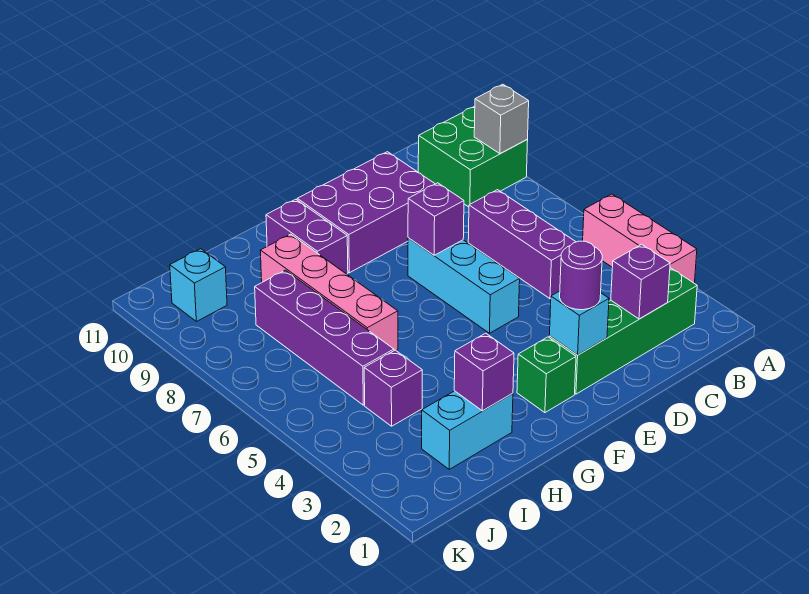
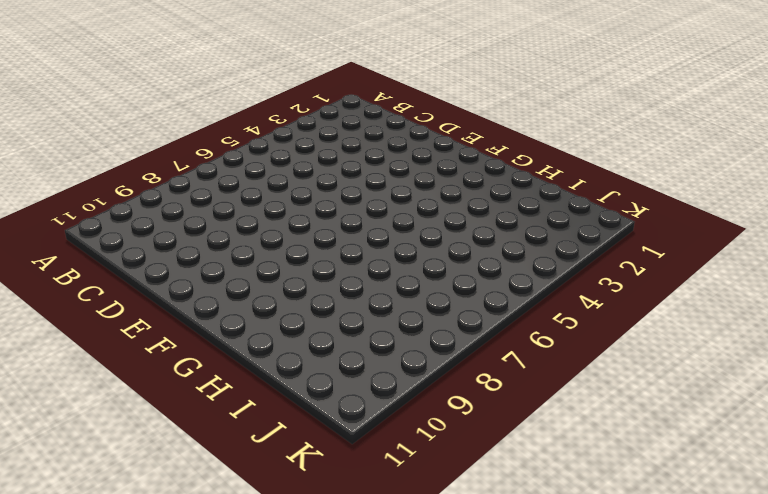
none -> pink 1x3 brick [583,194,697,283]
none -> green 2x2 brick [418,106,528,207]
none -> green 1x4 brick [549,268,697,394]

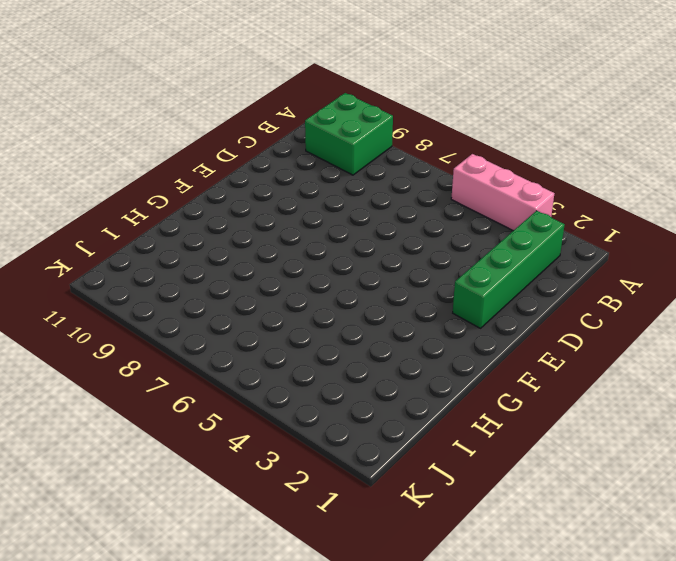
none -> purple 1x3 brick [468,190,576,299]
none -> purple 2x3 brick [297,152,435,273]
none -> cyan 1x3 brick [408,238,520,333]

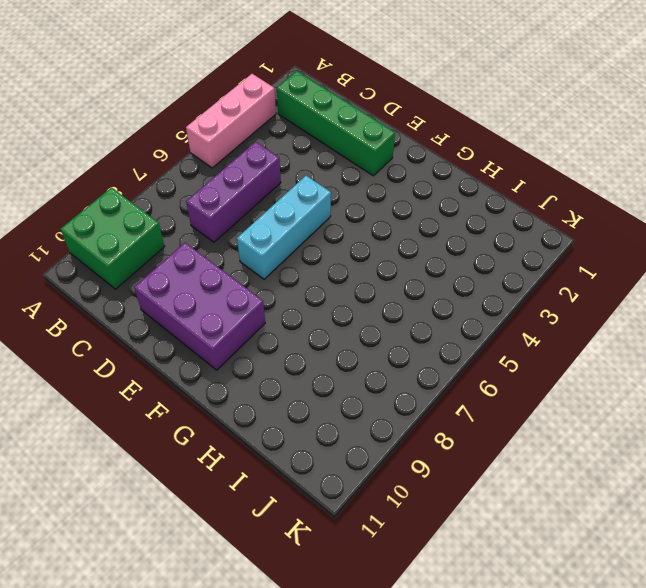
none -> green 1x1 brick [517,337,576,413]
none -> purple 1x2 brick [266,199,348,274]
none -> cyan 1x2 brick [422,391,513,469]

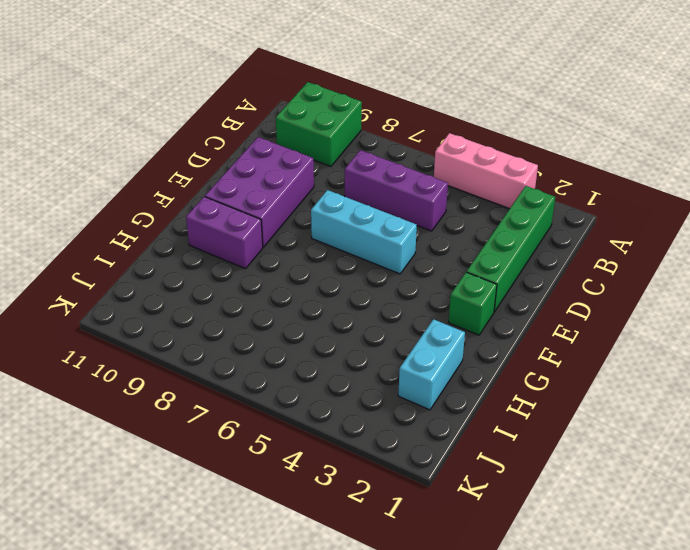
none -> pink 1x4 brick [260,234,398,350]
none -> purple 1x1 brick [364,350,422,426]
none -> purple 1x4 brick [255,270,394,405]

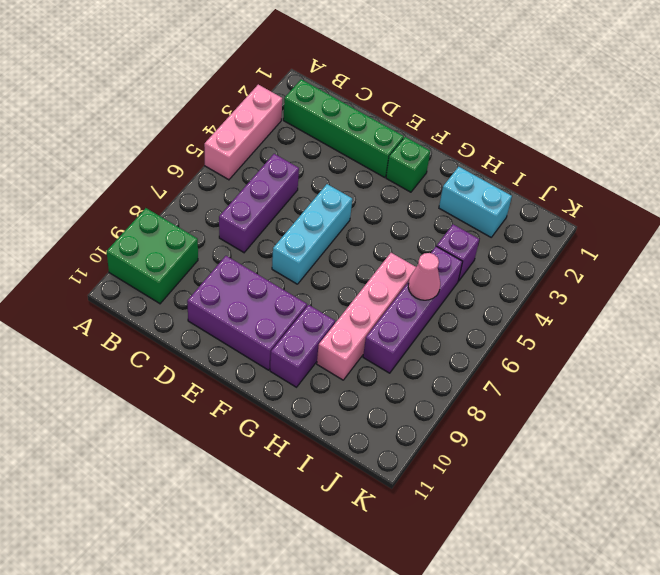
pink 1x1 cone [408,253,440,300] -> none
none -> cyan 1x1 brick [170,249,227,322]
none -> grey 1x1 brick [474,84,529,154]
none -> purple 1x1 brick [611,244,670,319]

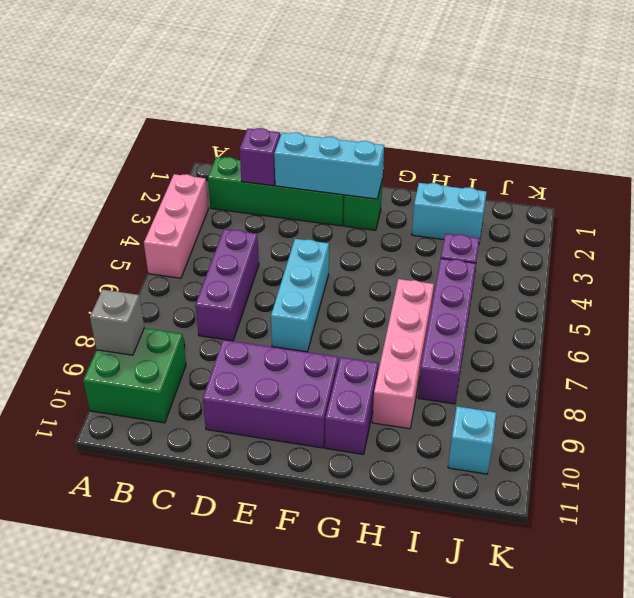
cyan 1x3 brick [274,132,384,199] -> cyan 1x1 brick [550,291,609,355]
none -> purple 1x1 brick [408,183,464,255]
none -> purple 1x1 brick [454,333,514,411]
none -> purple 1x1 round brick [560,241,602,310]

